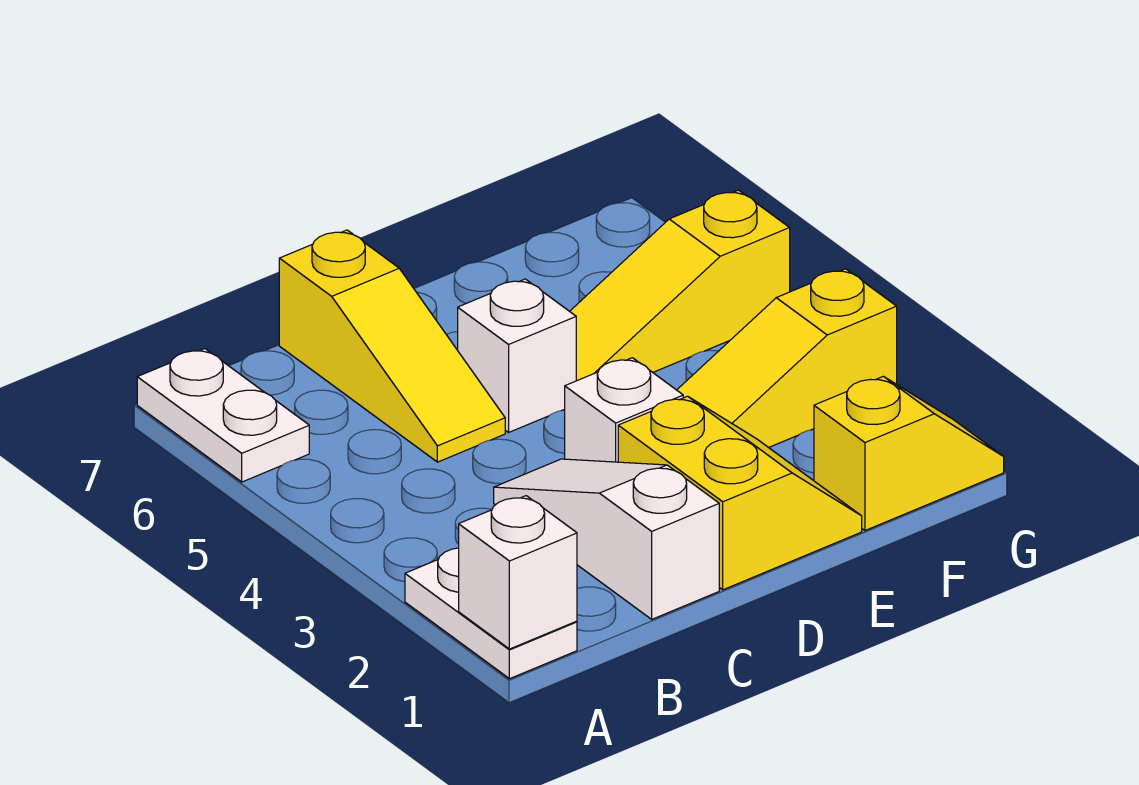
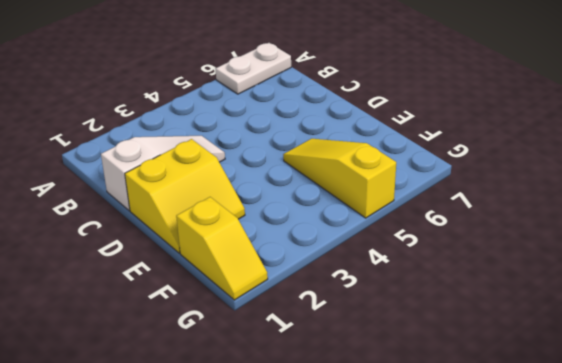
none -> white 1x2 plate [405,548,577,679]
none -> yellow 1x3 slope [279,230,505,462]

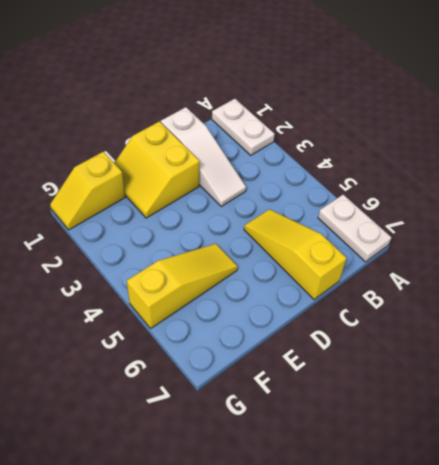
none -> white 1x1 brick [565,358,683,462]
none -> white 1x1 brick [458,279,576,432]

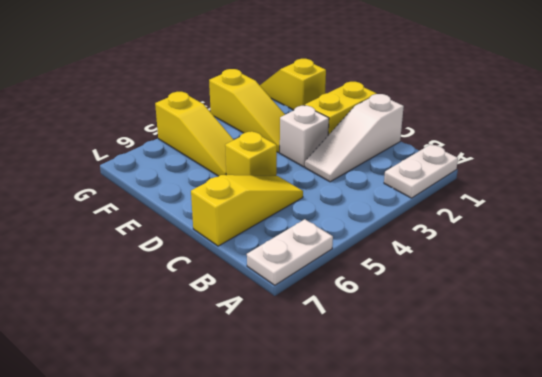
yellow 1x1 brick [225,131,277,176] -> white 1x1 brick [458,279,576,432]
none -> white 1x1 brick [459,496,577,649]

